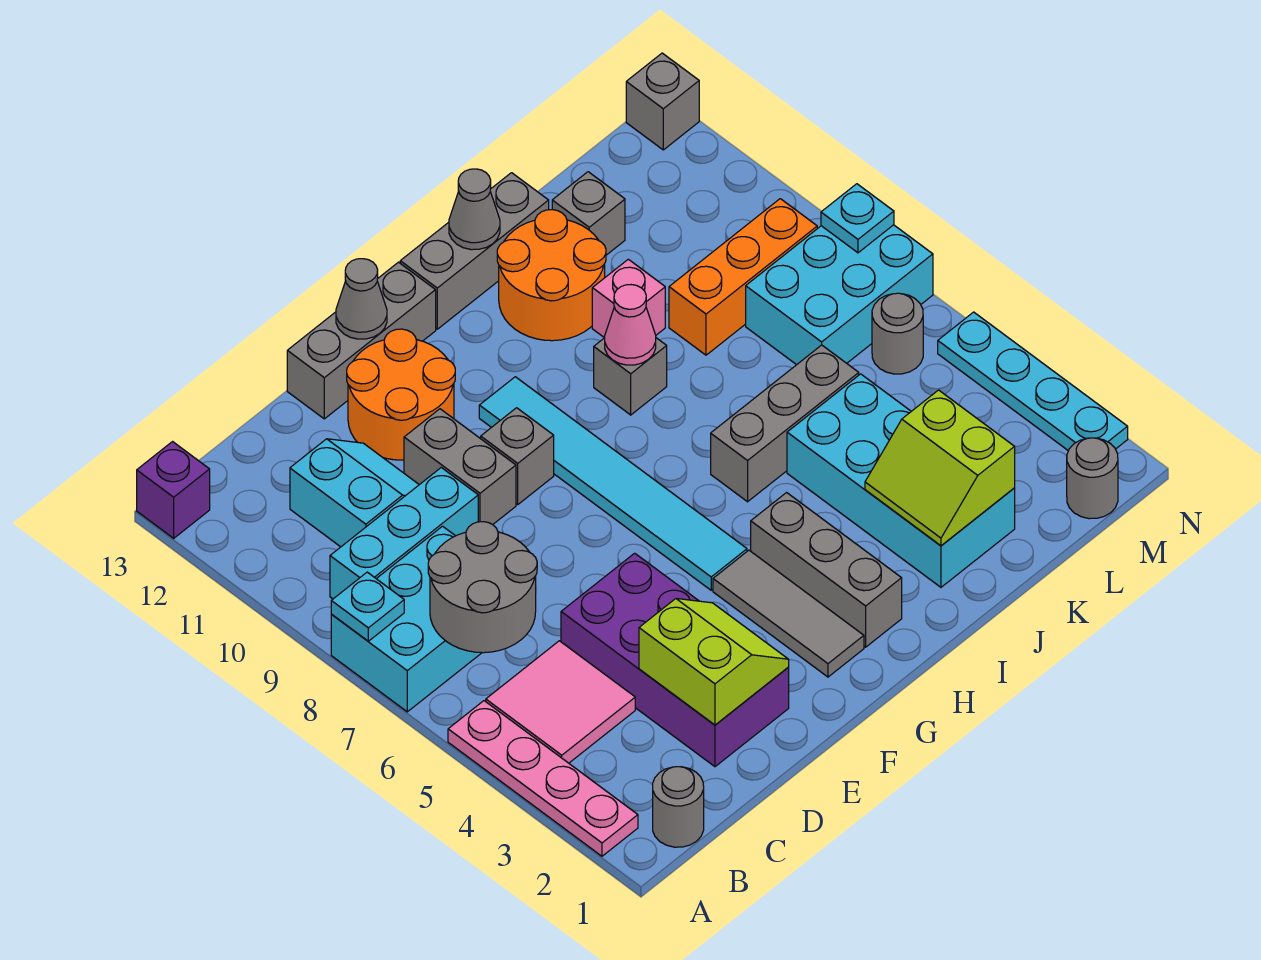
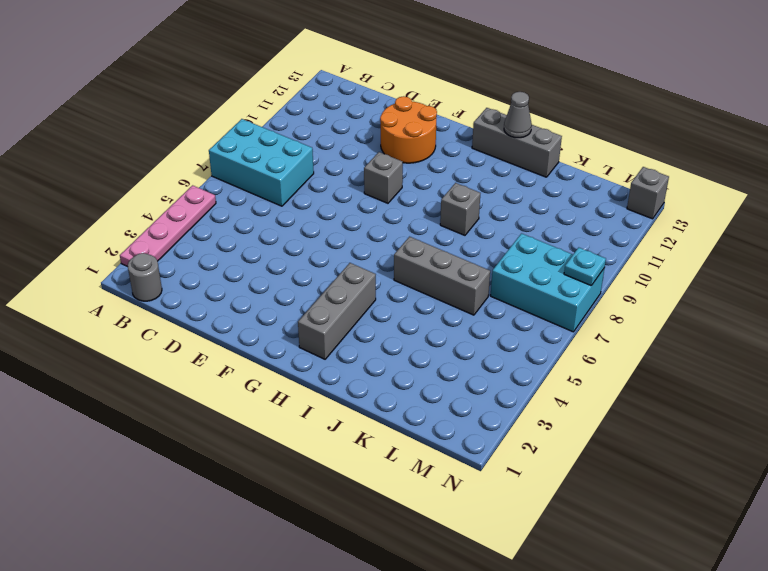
none -> purple 1x1 brick [137,442,210,538]
none -> pink 2x2 tile [486,641,635,763]
none -> cyan 1x3 brick [330,468,478,599]
none -> cyan 2x2 slope [290,439,419,547]

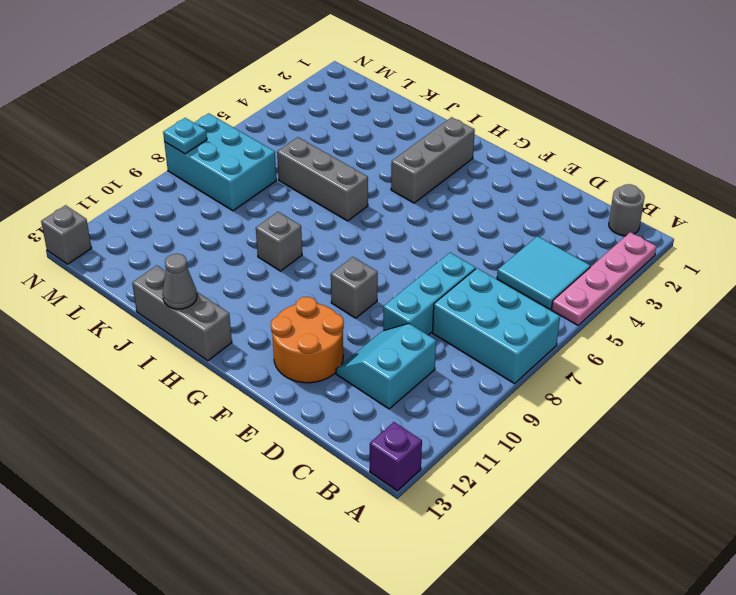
cyan 2x2 tile [497,236,590,309] -> pink 2x2 tile [486,641,635,763]
cyan 1x3 brick [383,253,476,335] -> cyan 1x3 brick turned to [330,468,478,599]
none -> purple 2x4 brick [561,553,789,767]
none -> grey 1x2 brick [404,409,516,525]
none -> grey 1x3 brick [287,262,436,419]
none -> grey 1x3 tile [713,550,864,677]

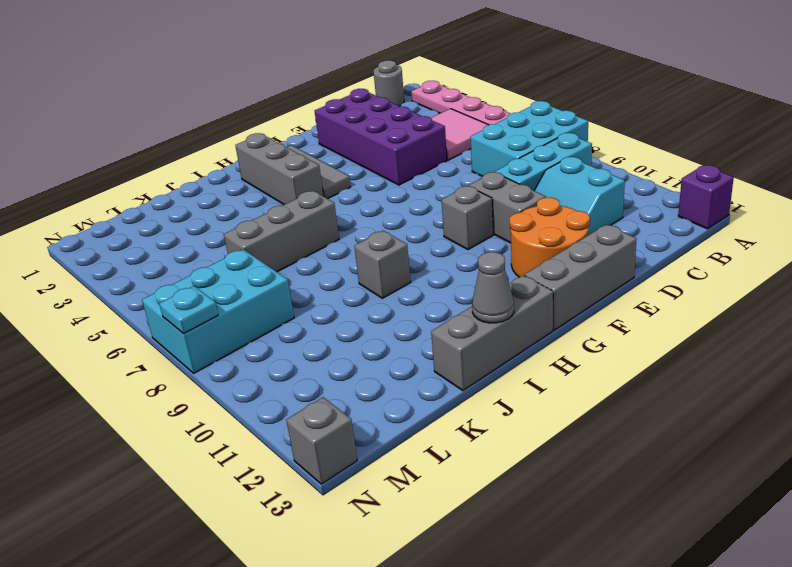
none -> cyan 1x6 tile [479,377,747,590]
none -> orange 2x2 round brick [497,210,606,341]
none -> cyan 2x4 brick [787,374,1015,587]
none -> pink 1x1 brick [592,259,665,338]

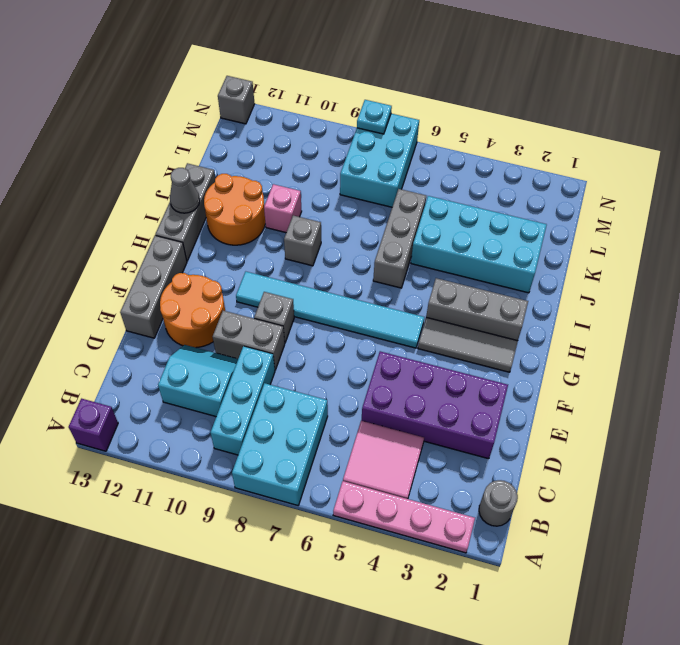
none -> orange 1x3 brick [669,199,817,355]
none -> grey 1x1 brick [552,172,625,255]
none -> grey 1x1 round brick [1067,438,1118,519]
none -> grey 1x1 round brick [872,293,923,374]

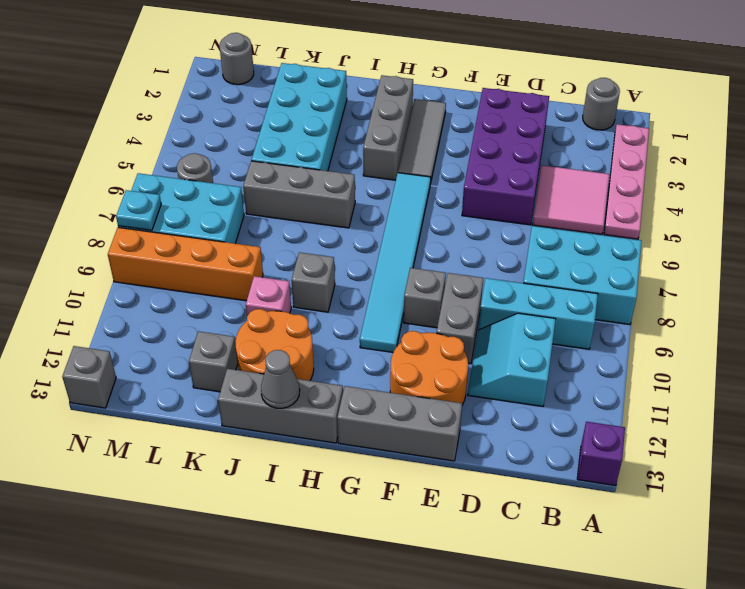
orange 1x4 brick [108,227,263,301] -> orange 1x3 brick [669,199,817,355]
none -> cyan 1x4 plate [938,312,1128,451]
none -> cyan 1x1 plate [331,572,404,641]
none -> grey 2x2 round brick [428,522,537,653]
none -> lime 2x2 slope [639,598,789,725]

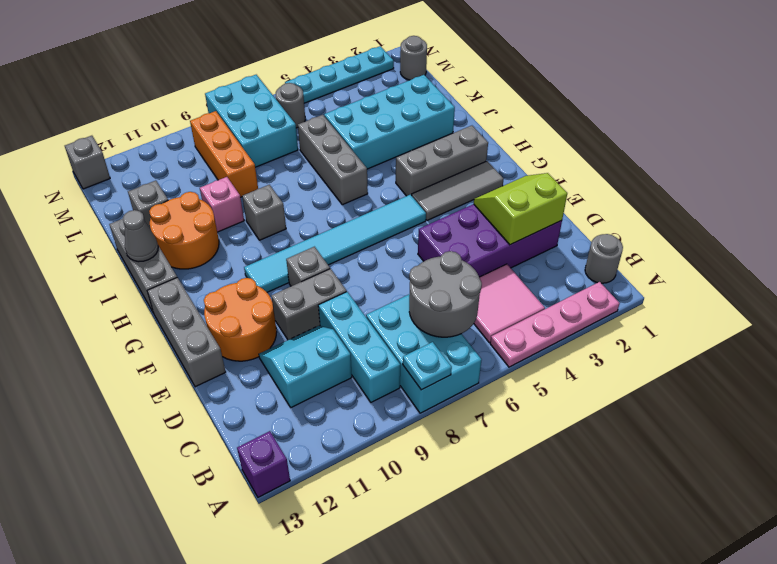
none -> grey 1x1 cone [336,259,387,339]
none -> pink 1x1 cone [605,285,656,365]
none -> lime 2x2 slope [865,390,1015,546]
none -> cyan 1x1 plate [821,184,894,253]

